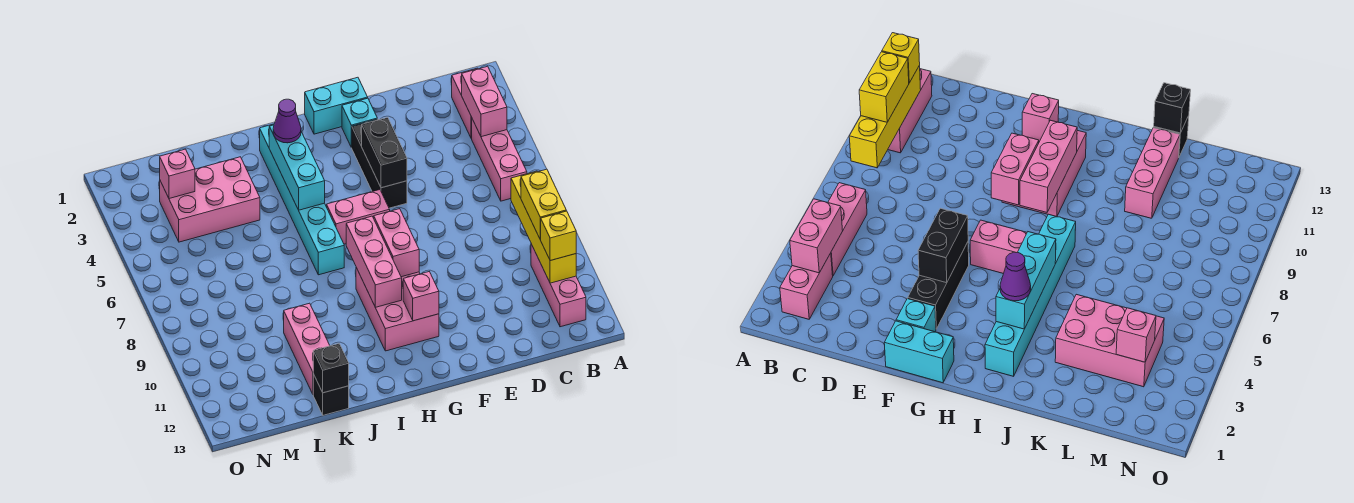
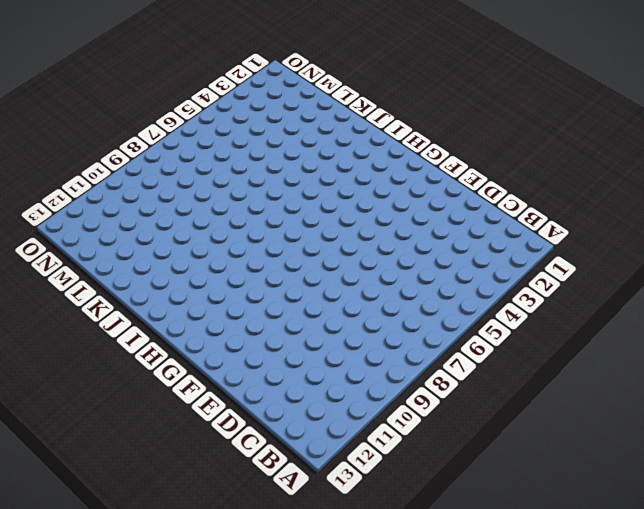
none -> pink 1x2 brick [452,68,478,138]
none -> pink 1x3 brick [472,119,527,201]
none -> pink 1x3 brick [531,244,586,327]

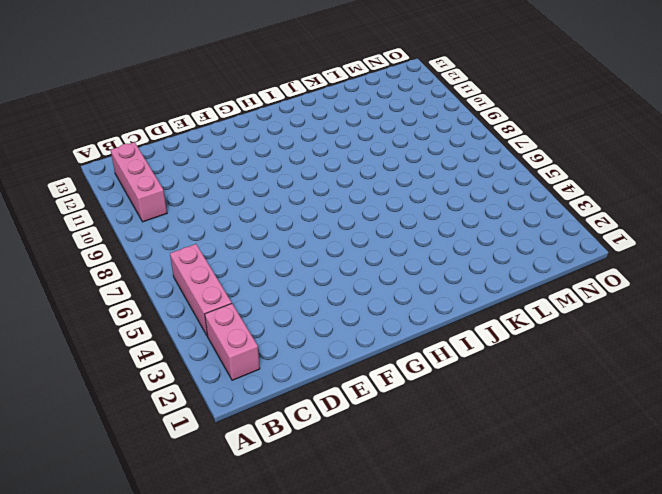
none -> cyan 1x2 brick [305,77,368,134]
none -> cyan 1x1 brick [342,98,377,147]
none -> black 1x3 brick [351,119,407,208]

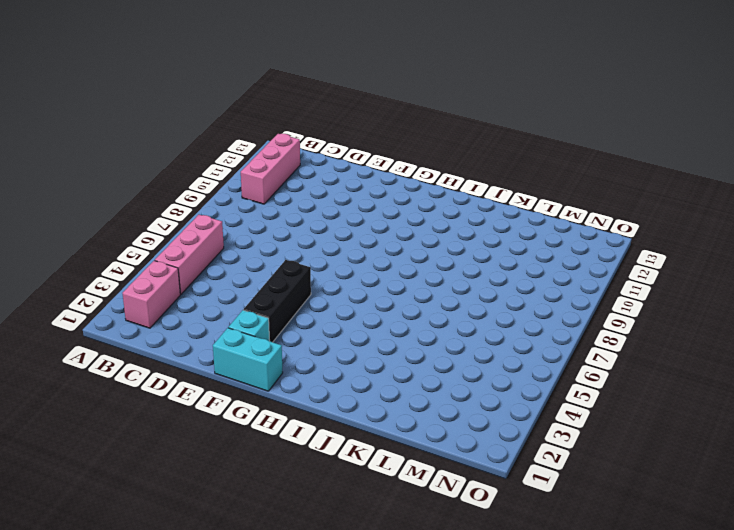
none -> pink 1x2 brick [327,190,390,244]
none -> pink 2x3 brick [356,268,439,351]
none -> cyan 1x6 brick [260,124,344,275]

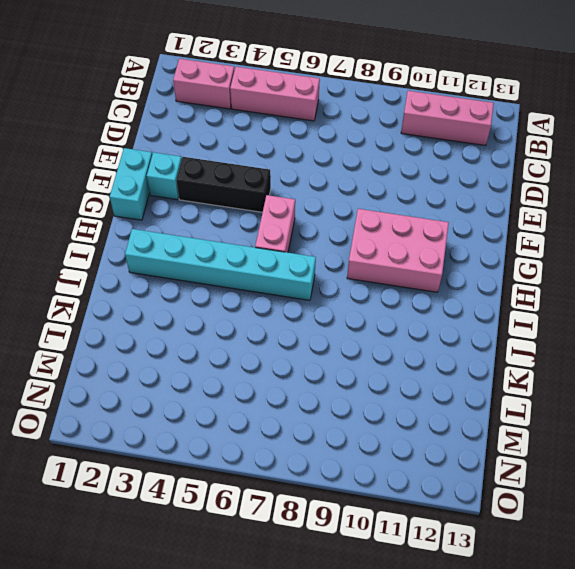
none -> pink 2x3 brick [160,157,260,242]
none -> pink 1x3 brick [284,303,330,394]
none -> black 1x1 brick [313,374,349,415]

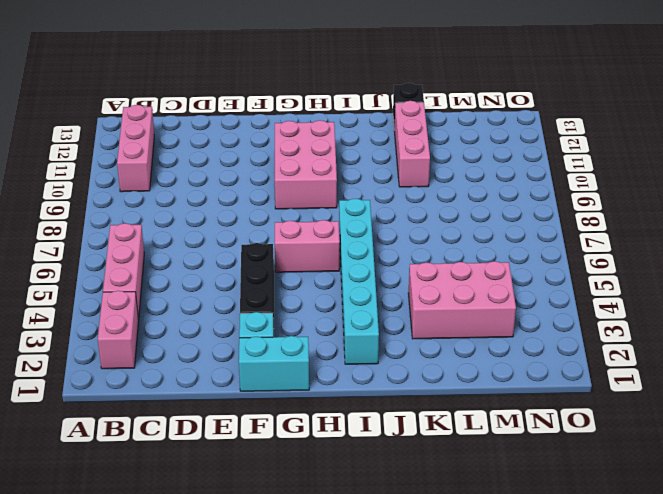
none -> pink 1x2 brick [462,66,507,137]
none -> yellow 1x4 brick [511,171,576,283]
none -> black 1x2 brick [362,117,407,188]

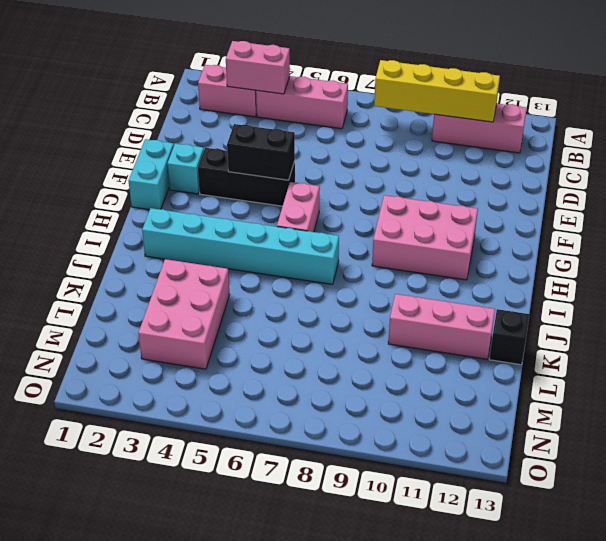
none -> pink 1x2 brick [374,209,419,277]
none -> pink 1x1 brick [403,272,439,321]
none -> pink 1x3 brick [346,216,402,307]

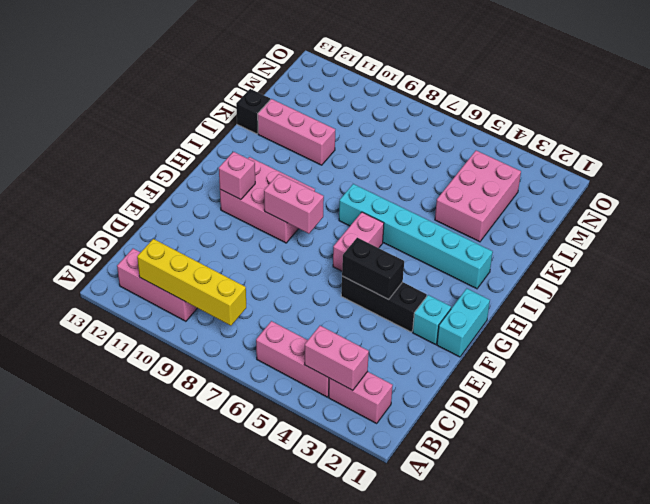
none -> pink 1x3 brick [346,216,402,307]
none -> cyan 1x3 brick [269,125,325,210]
none -> black 1x1 brick [313,344,349,393]

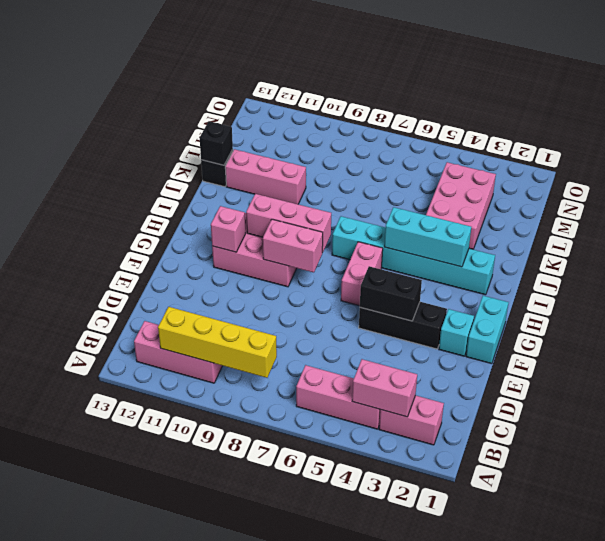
none -> pink 1x1 brick [160,149,195,199]
none -> yellow 1x2 brick [521,169,566,239]
none -> yellow 1x1 brick [540,211,576,261]

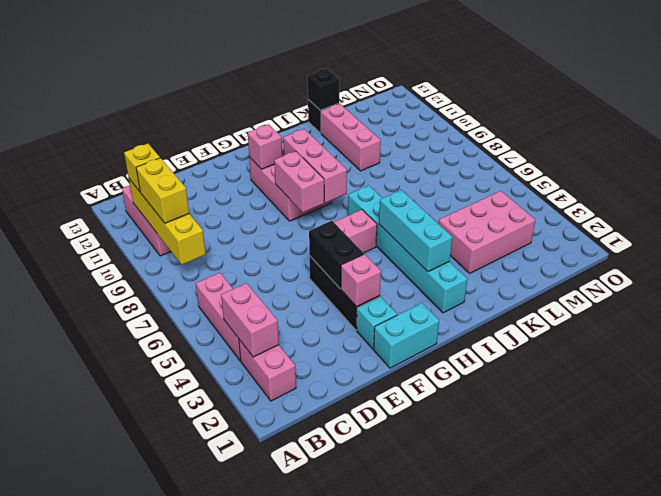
pink 1x1 brick [341,254,381,307] -> pink 1x1 brick moved to [160,149,195,199]
none -> purple 1x1 cone [273,99,301,143]

